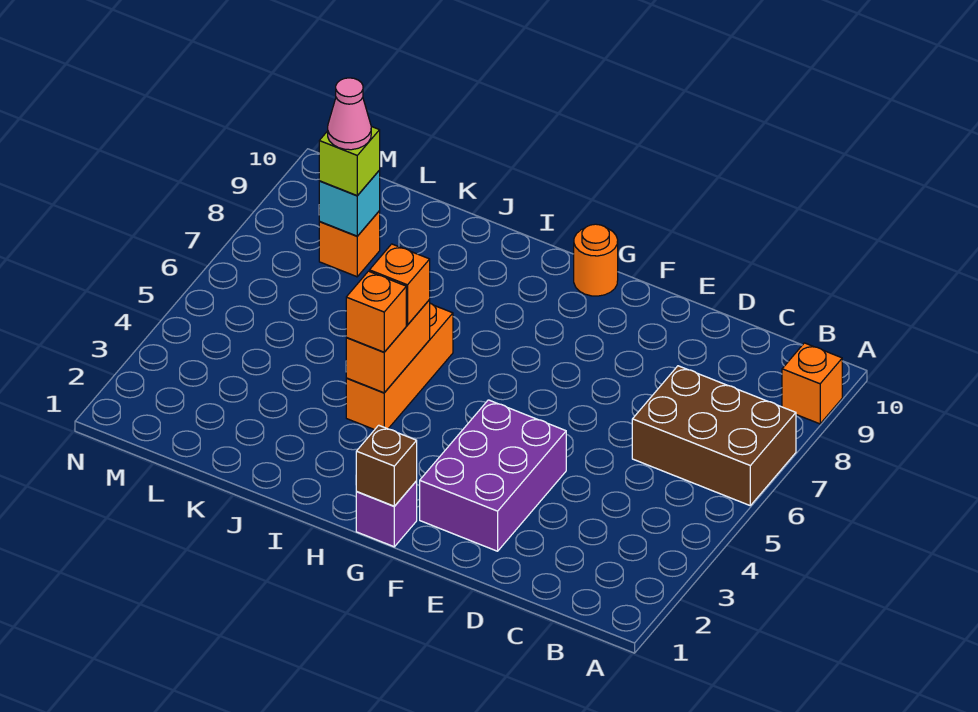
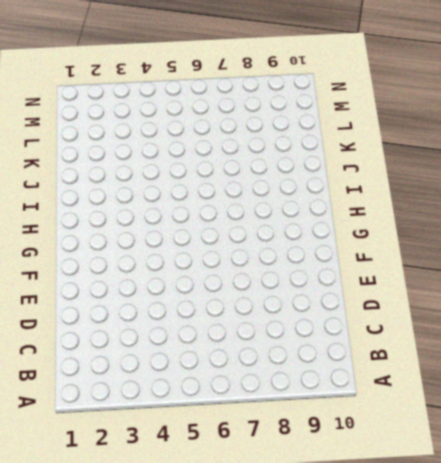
none -> brown 2x3 brick [632,366,796,505]
none -> orange 1x1 brick [782,343,842,424]
none -> purple 2x3 brick [420,400,566,551]

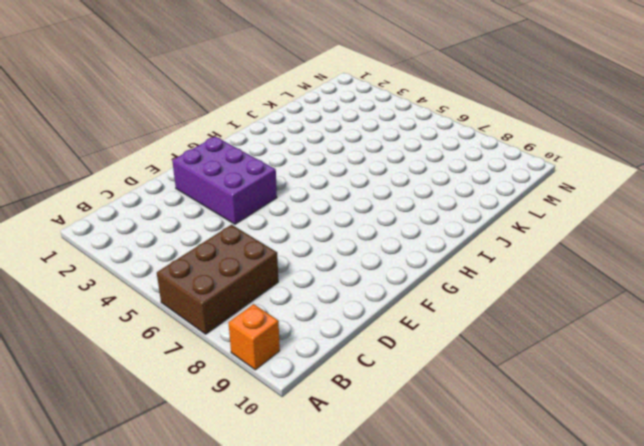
none -> purple 1x1 brick [356,481,417,547]
none -> orange 1x1 round brick [574,224,618,296]
none -> orange 1x3 brick [346,303,453,430]

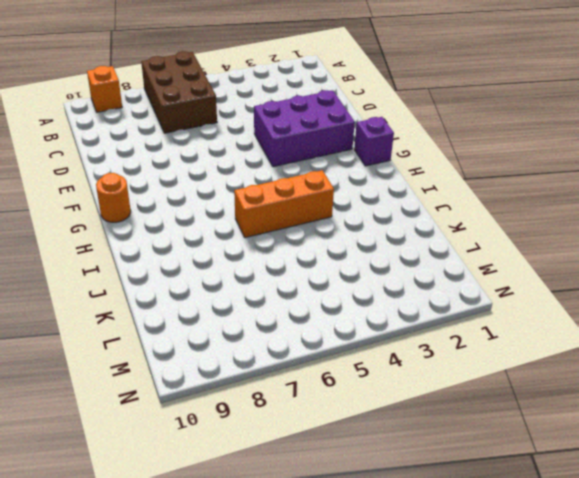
none -> orange 1x1 brick [319,211,380,277]
none -> brown 1x1 brick [356,425,417,506]
none -> orange 1x2 brick [346,300,430,393]

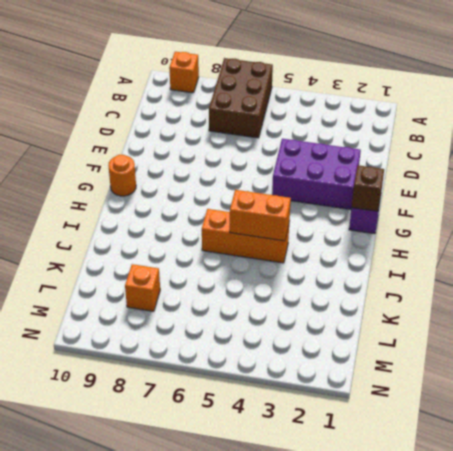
none -> cyan 1x1 brick [319,171,380,236]
none -> orange 1x1 brick [346,271,406,352]
none -> orange 1x1 brick [369,244,430,325]

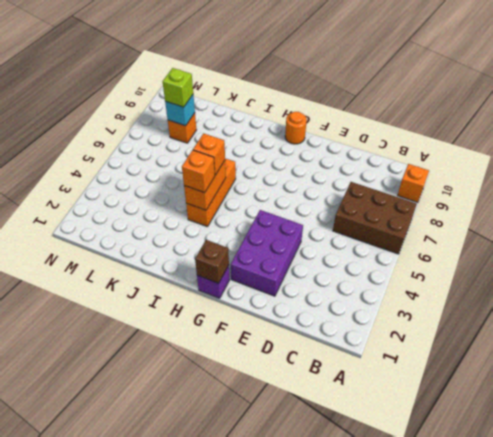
none -> pink 1x1 cone [328,78,371,150]

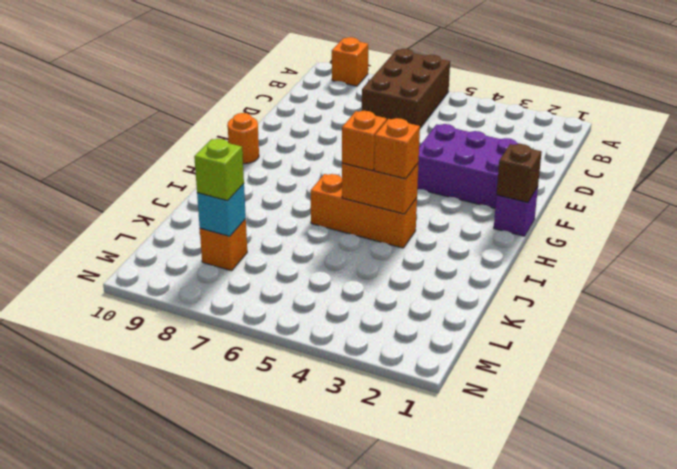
none -> pink 1x1 cone [328,78,371,150]

